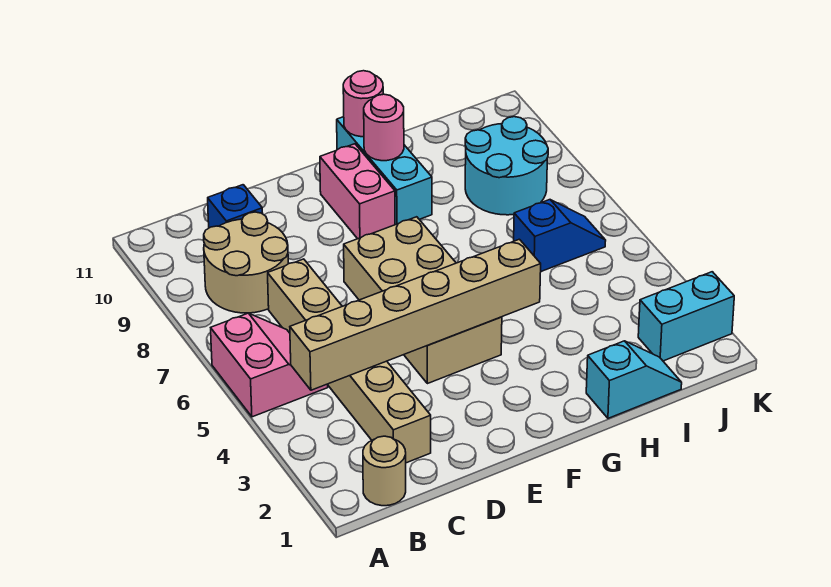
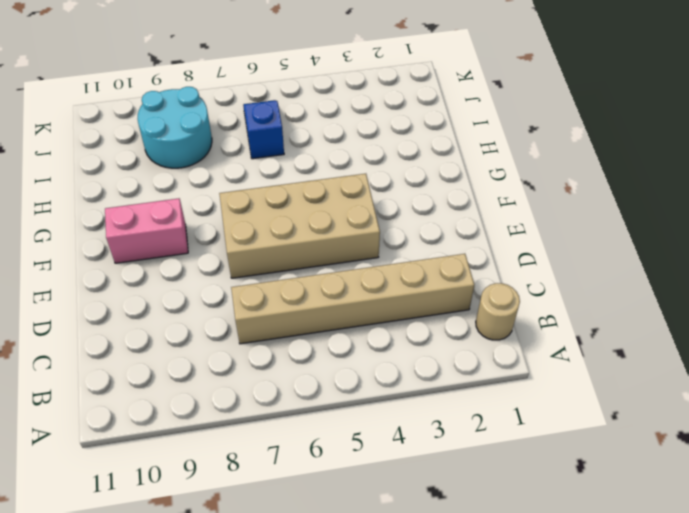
none -> pink 2x2 slope [211,313,328,417]
none -> tan 2x2 round brick [204,212,288,313]
none -> blue 1x1 brick [208,185,263,228]

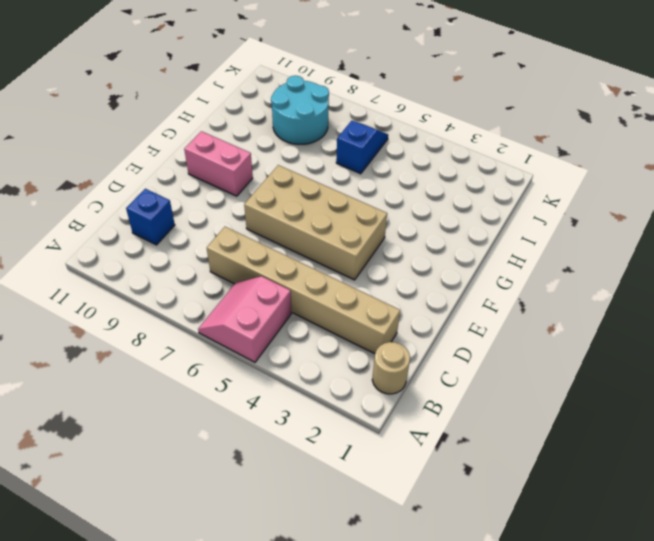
pink 2x2 slope [198,276,291,362] -> pink 2x2 slope turned to [211,313,328,417]
none -> tan 2x2 round brick [204,212,288,313]
none -> cyan 1x3 brick [337,117,432,225]
none -> cyan 1x2 slope [586,341,682,418]

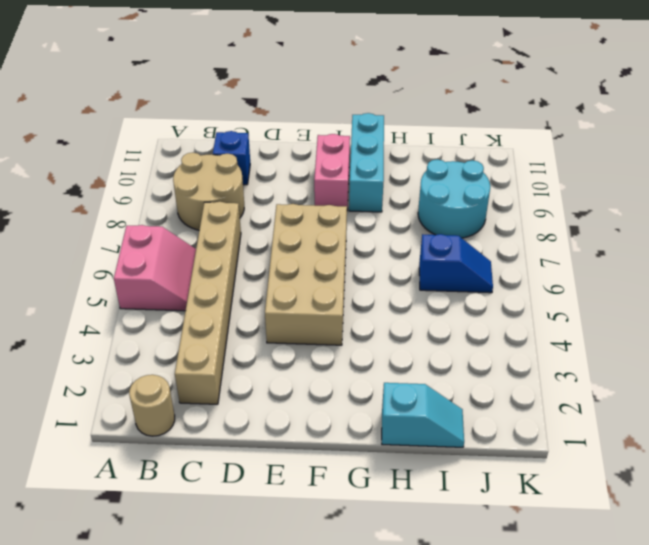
none -> cyan 1x2 brick [638,272,734,361]
none -> tan 1x6 brick [290,239,541,390]
none -> pink 1x1 round brick [364,94,404,161]

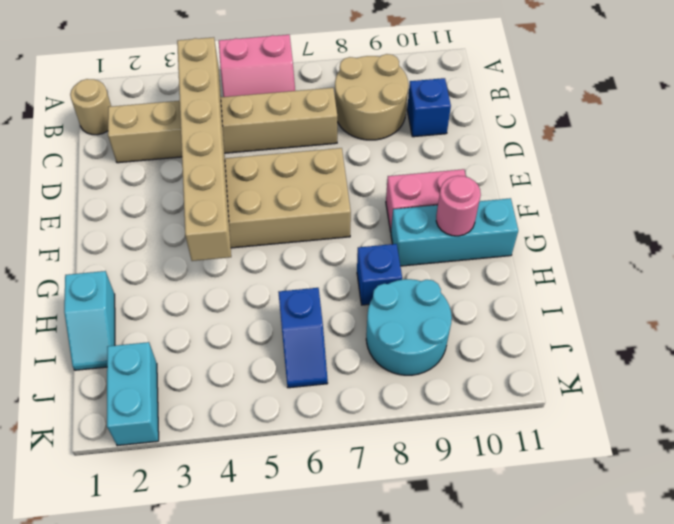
blue 1x1 brick [357,244,402,305] -> none
none -> pink 1x1 round brick [343,71,383,137]

